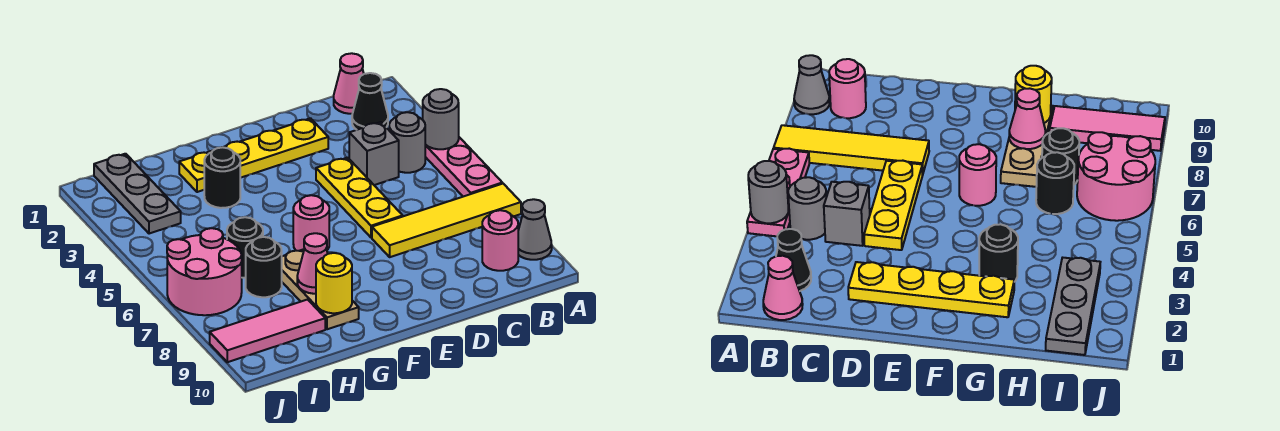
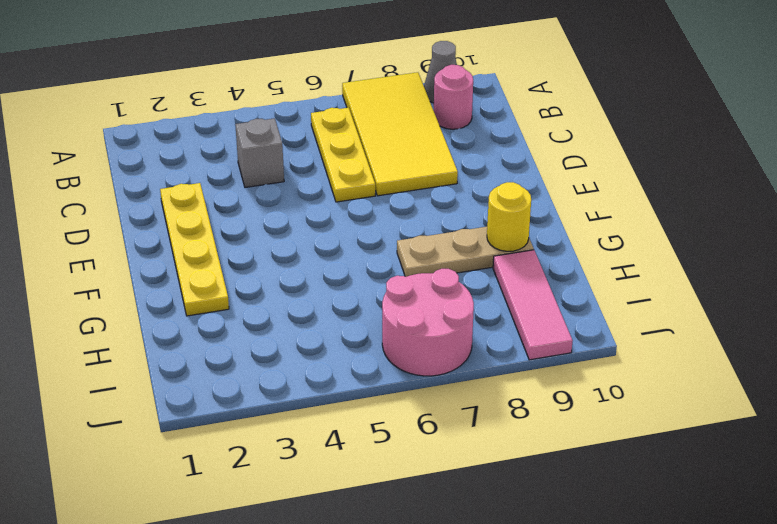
yellow 2x4 tile [342,72,458,196] -> yellow 1x4 tile [372,184,521,257]
yellow 1x3 plate [311,108,375,202] -> yellow 1x3 plate turned to [316,158,403,238]
none -> pink 1x3 plate [425,137,502,197]
none -> pink 1x1 cone [334,53,364,114]
none -> black 1x1 cone [352,73,388,130]

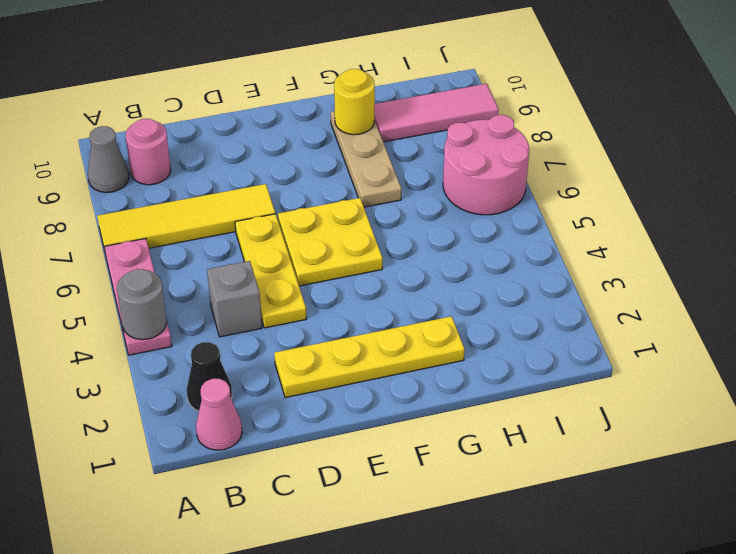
yellow 2x2 plate [278,198,383,286] -> pink 1x1 round brick [293,195,329,251]
none -> grey 1x1 round brick [389,112,425,173]
none -> black 1x1 round brick [204,147,240,208]
none -> black 1x1 round brick [227,217,263,278]

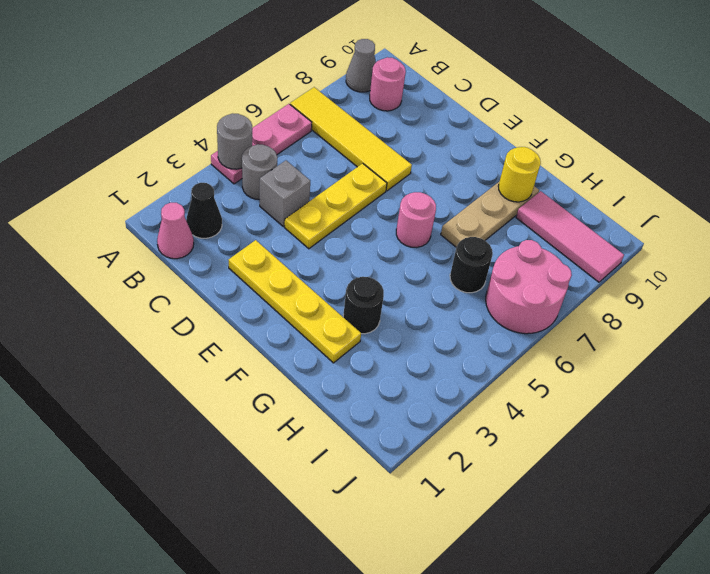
none -> black 1x1 round brick [246,237,282,297]
none -> grey 1x3 plate [94,154,181,234]
none -> pink 1x1 cone [297,233,328,294]

